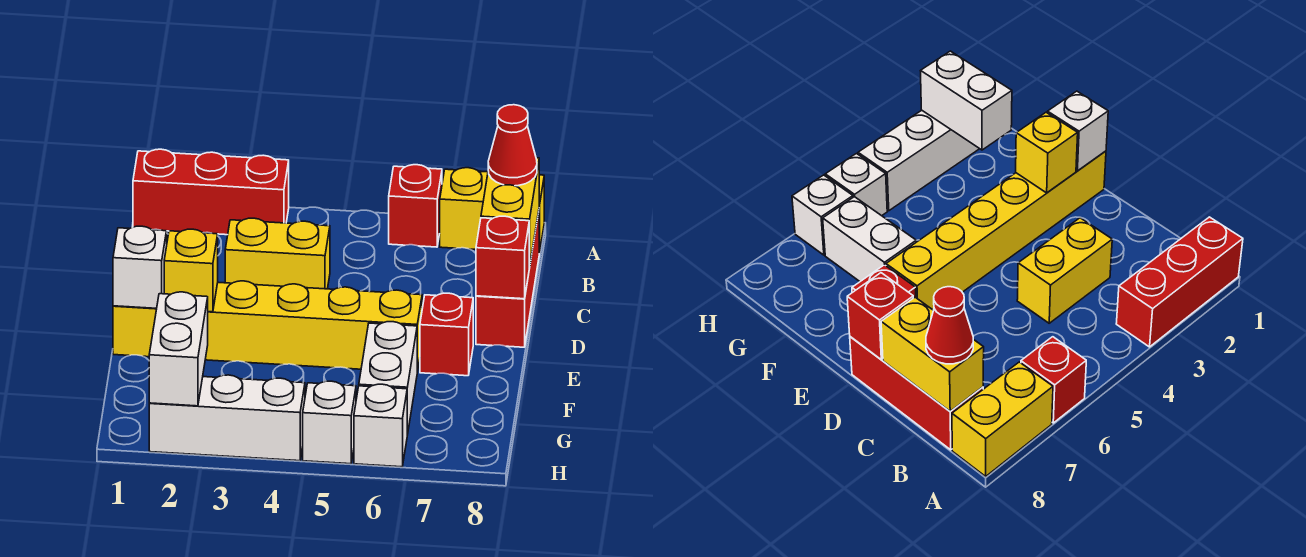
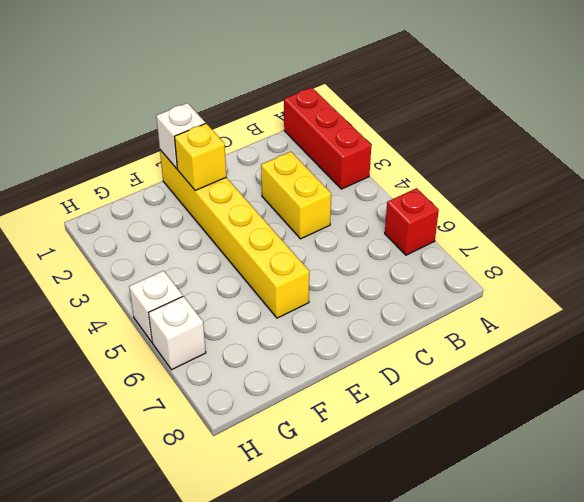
none -> yellow 1x2 brick [440,168,544,253]
none -> red 1x3 brick [476,212,539,347]
none -> red 1x1 brick [420,293,473,376]

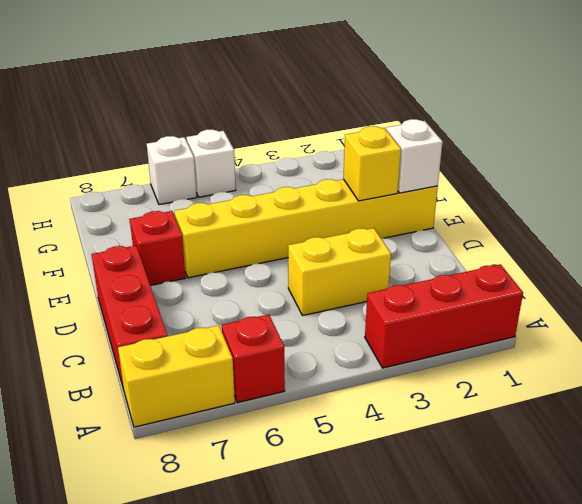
none -> white 1x2 brick [359,322,417,435]
none -> white 1x3 brick [149,375,305,461]
none -> yellow 1x2 brick [481,158,539,267]

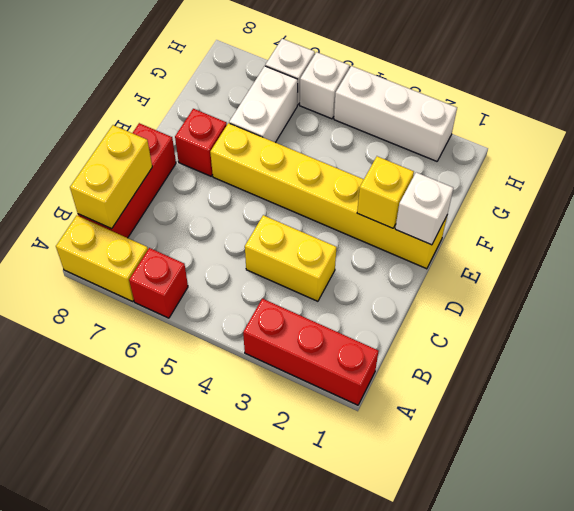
none -> red 1x1 brick [476,216,529,299]
none -> white 1x2 brick [149,292,208,406]
none -> red 1x1 cone [488,105,537,186]

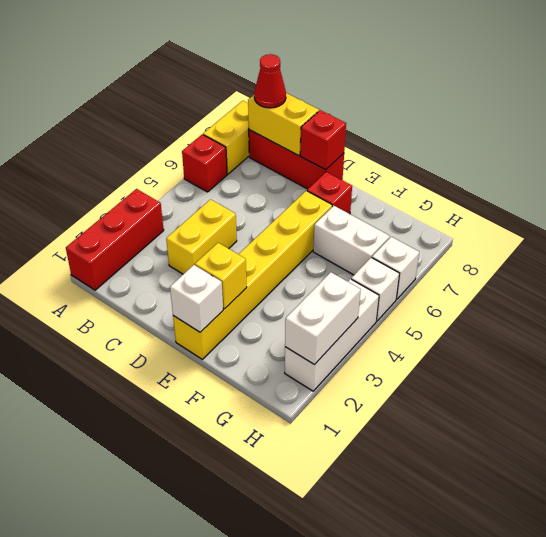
white 1x2 brick [285,272,361,365] -> white 1x2 brick turned to [149,292,208,406]

